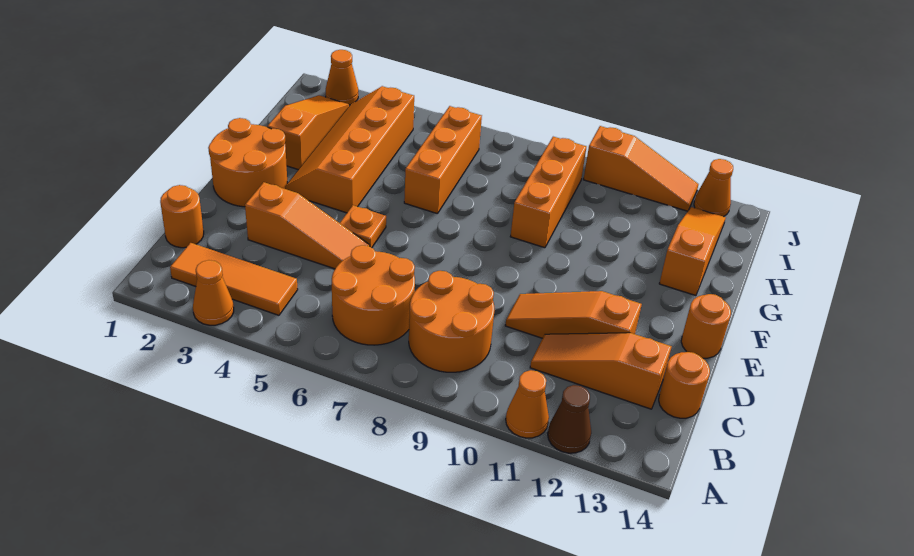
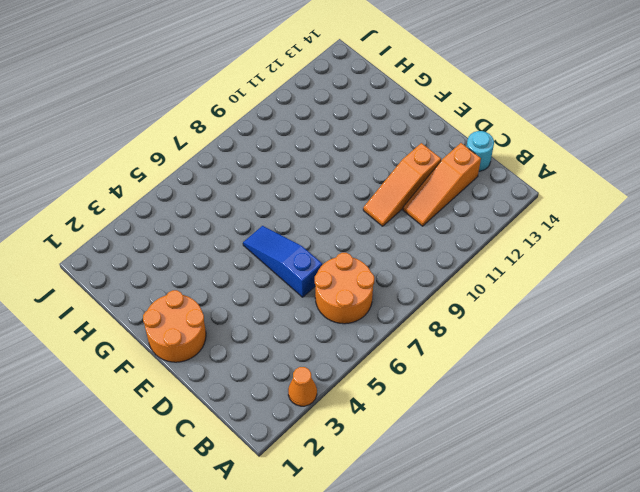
cyan 1x1 round brick [466,131,494,171] -> orange 1x1 round brick [659,352,710,418]
blue 1x3 slope [243,226,322,297] -> none
none -> orange 1x1 cone [506,370,549,438]
none -> brown 1x1 cone [548,385,591,453]
none -> orange 1x3 tile [170,243,298,315]

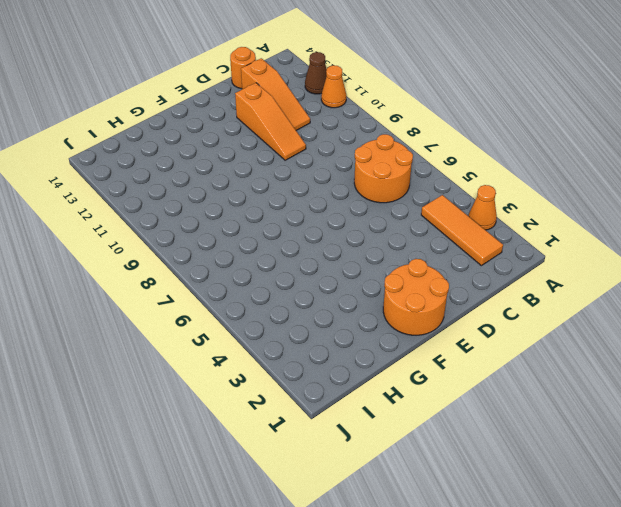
none -> orange 2x2 round brick [409,271,494,372]
none -> orange 1x1 round brick [160,185,204,248]
none -> orange 1x3 slope [245,182,370,269]

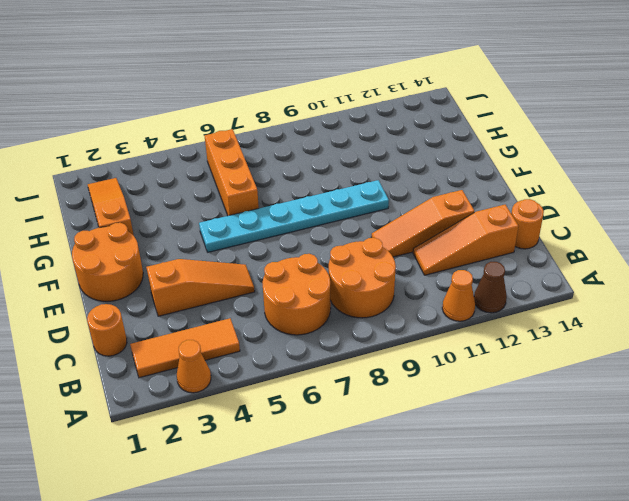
cyan 1x6 plate [199,180,389,252] -> none
none -> orange 1x1 plate [340,205,386,248]
none -> orange 1x1 round brick [681,294,731,358]
none -> orange 2x4 slope [285,86,414,213]

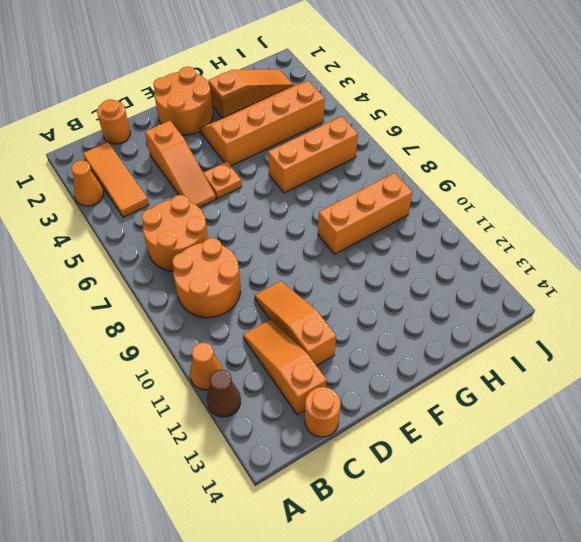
none -> orange 1x1 round brick [681,294,731,358]
none -> orange 1x3 slope [659,207,726,296]
none -> orange 1x1 cone [326,50,358,105]

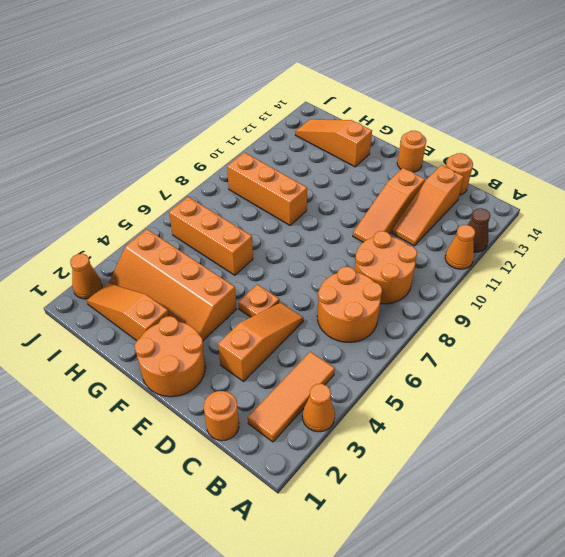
none -> orange 1x3 slope [583,126,699,211]
none -> orange 1x1 cone [694,159,733,217]

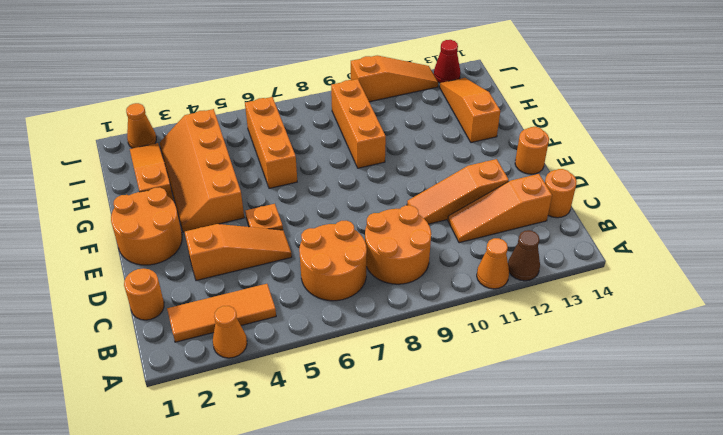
red 1x1 cone [434,40,460,83] -> orange 1x1 cone [694,159,733,217]

